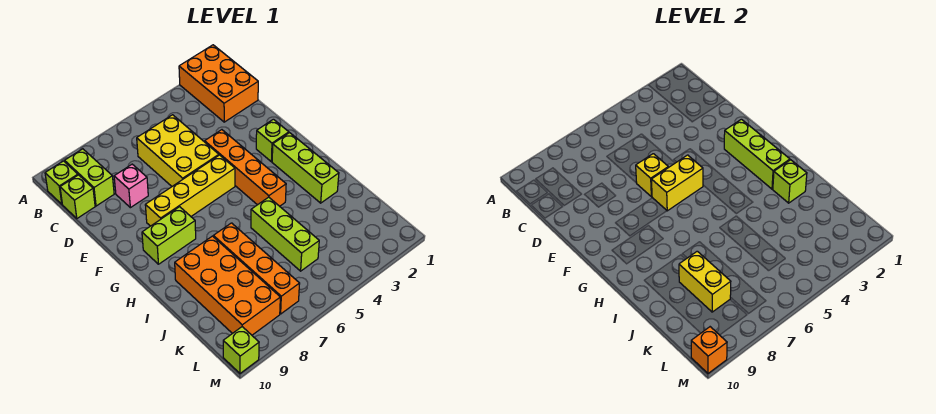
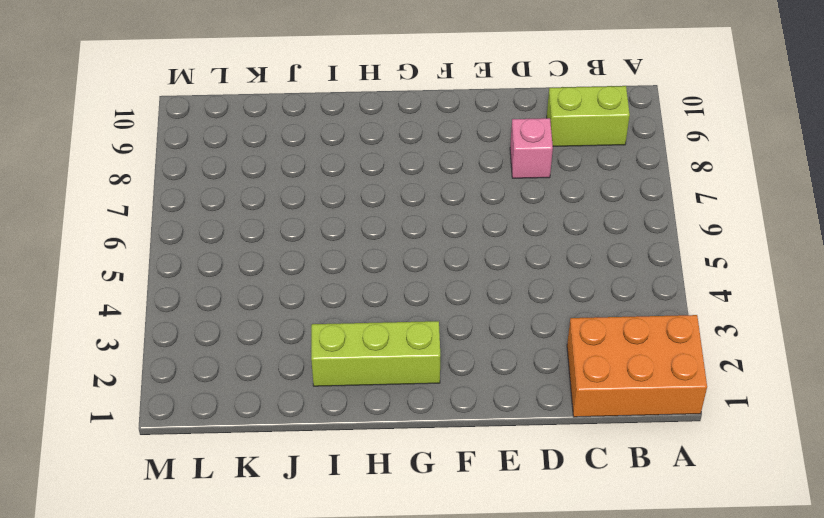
none -> lime 1x1 brick [45,161,78,204]
none -> yellow 2x3 brick [137,115,219,186]
none -> lime 1x1 brick [60,175,95,218]

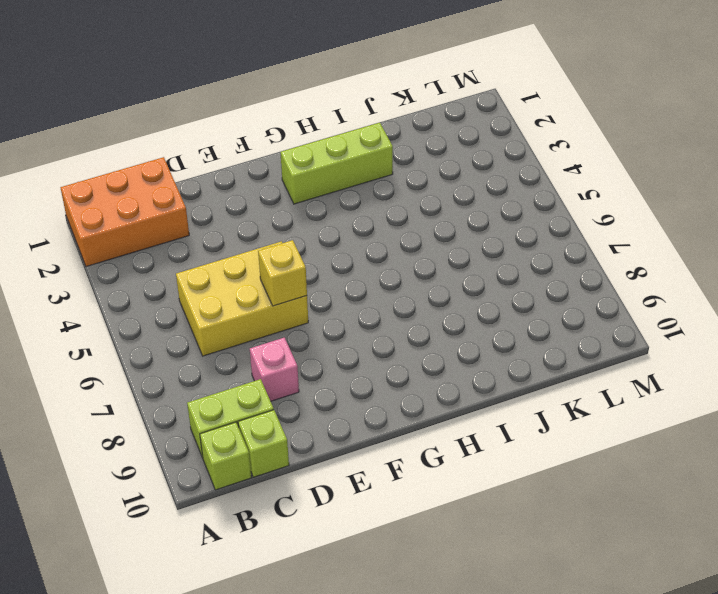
none -> orange 1x4 brick [205,130,286,206]
none -> lime 1x1 brick [256,119,289,162]
none -> yellow 1x4 brick [145,155,235,226]

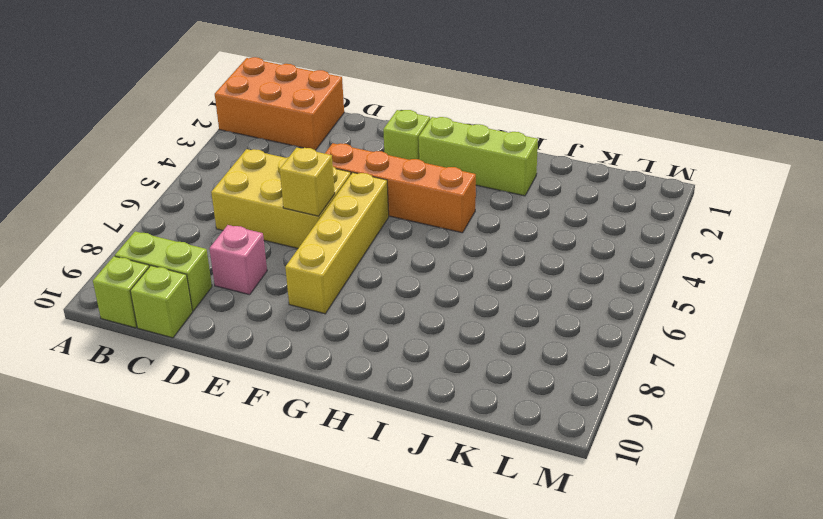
none -> lime 1x2 brick [142,207,196,264]
none -> lime 1x3 brick [251,197,319,271]
none -> orange 1x4 brick [213,223,300,314]

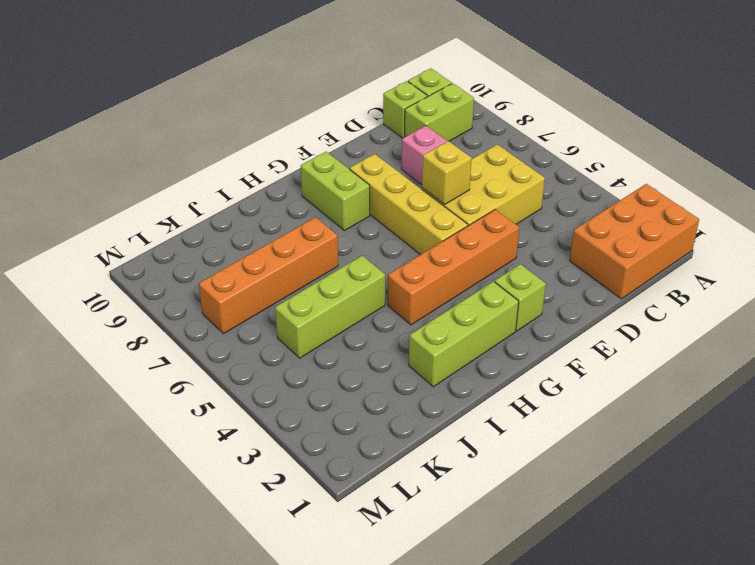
none -> orange 2x4 brick [175,236,280,335]
none -> lime 1x1 brick [223,327,259,373]
none -> lime 1x3 brick [724,119,790,189]

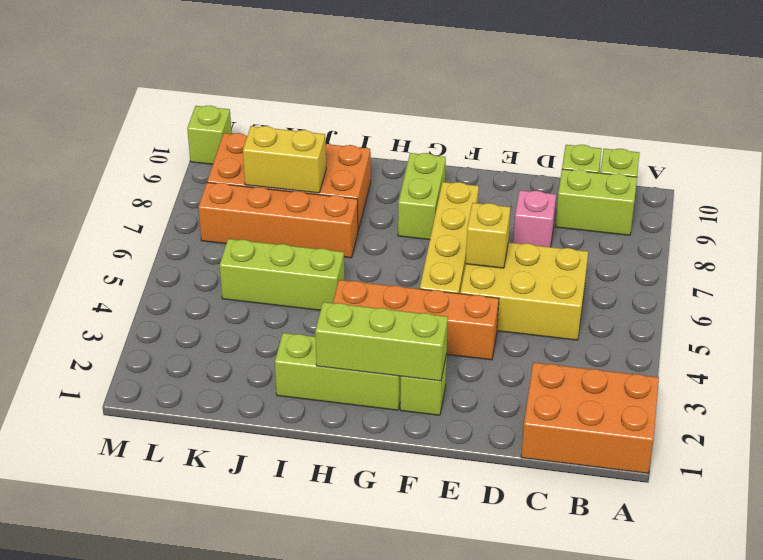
none -> yellow 1x2 brick [651,155,703,211]
none -> lime 1x1 brick [773,160,807,203]
none -> orange 1x1 brick [691,327,727,373]

